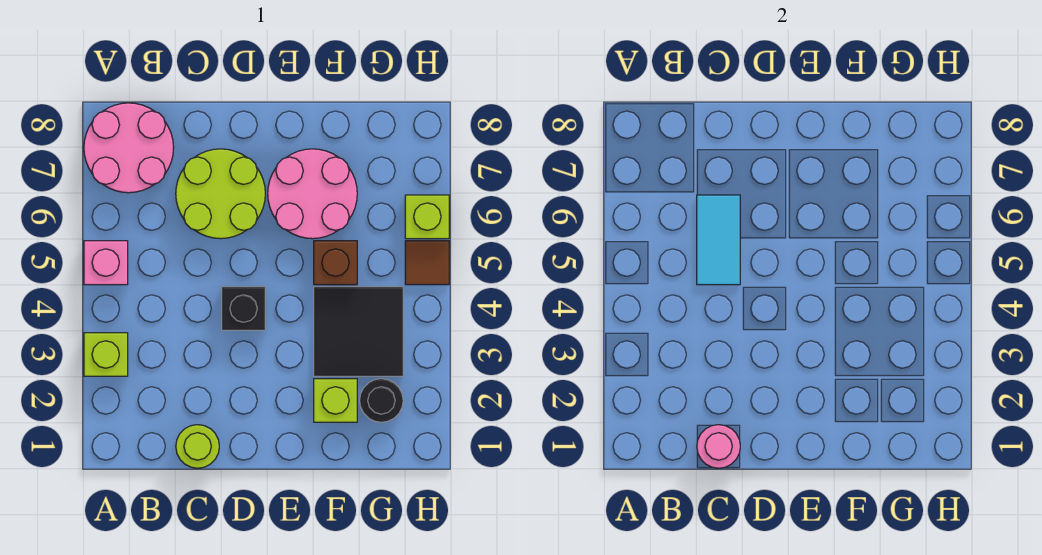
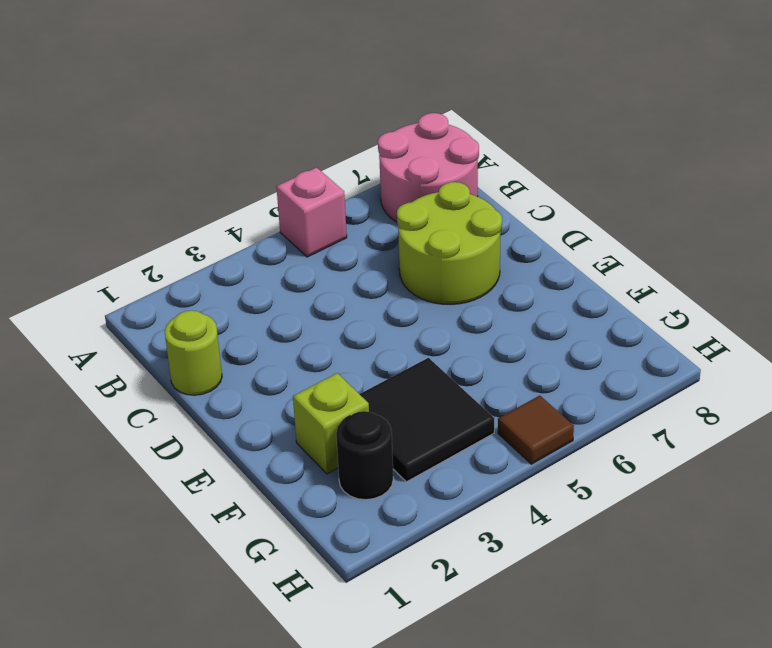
none -> lime 1x1 brick [84,333,128,376]
none -> black 1x1 brick [222,287,265,330]
none -> pink 2x2 round brick [268,149,357,239]

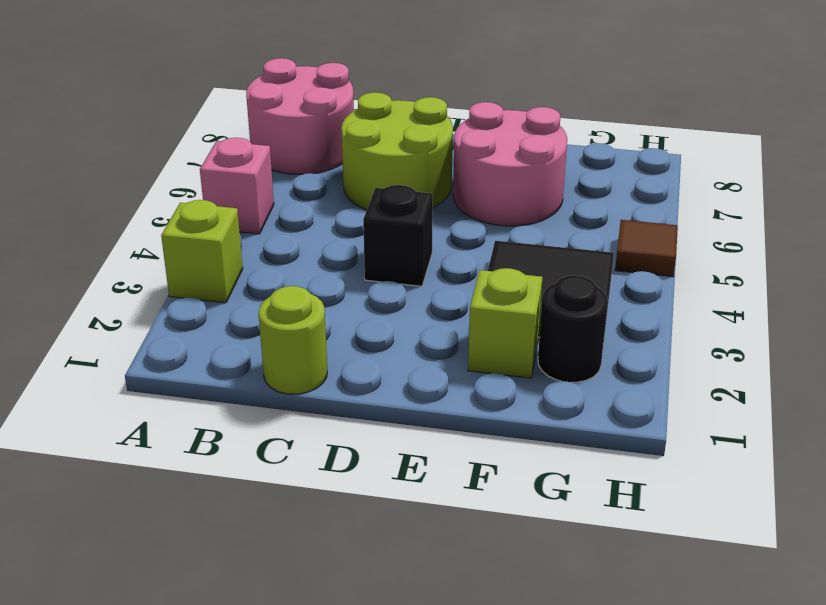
none -> brown 1x1 brick [314,241,357,285]
none -> lime 1x1 brick [405,195,449,239]
none -> pink 1x1 round brick [697,425,740,468]

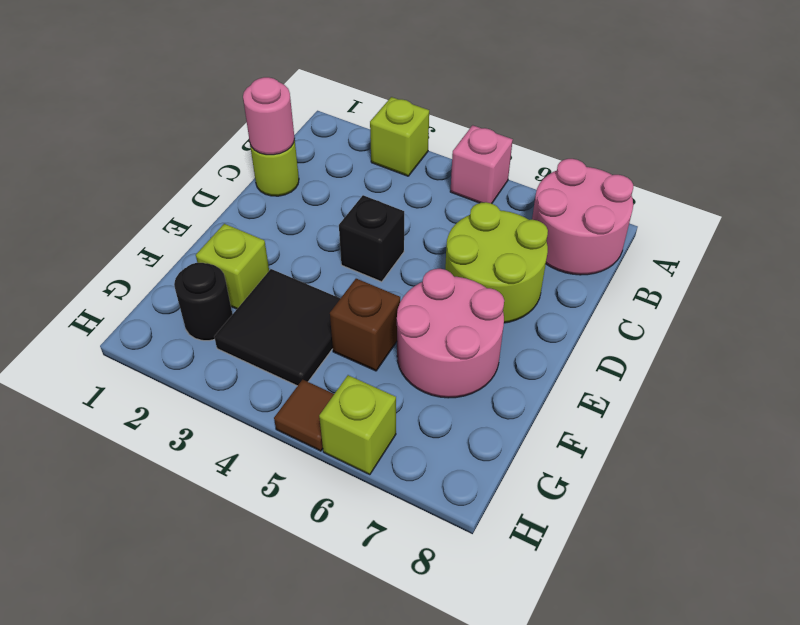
none -> cyan 1x2 tile [697,195,740,285]

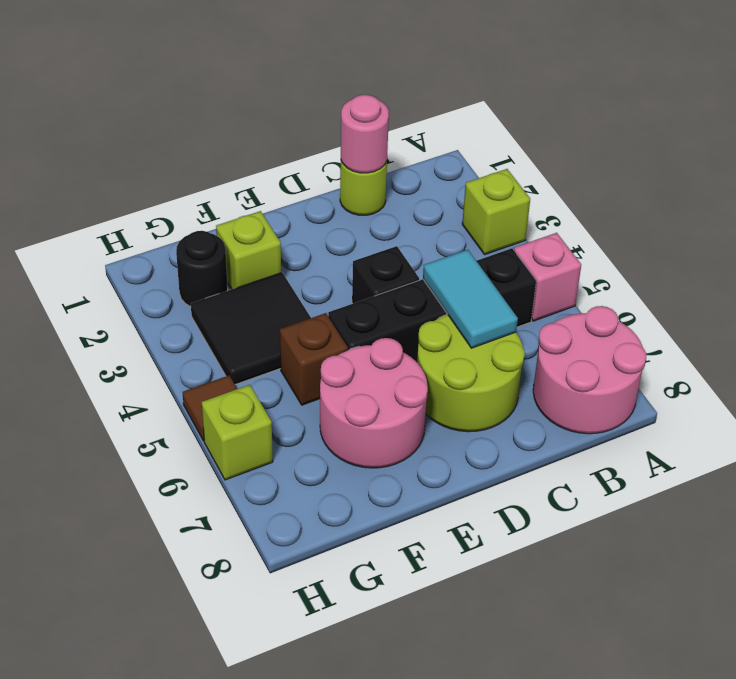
black 1x4 brick [328,248,536,362] -> none

